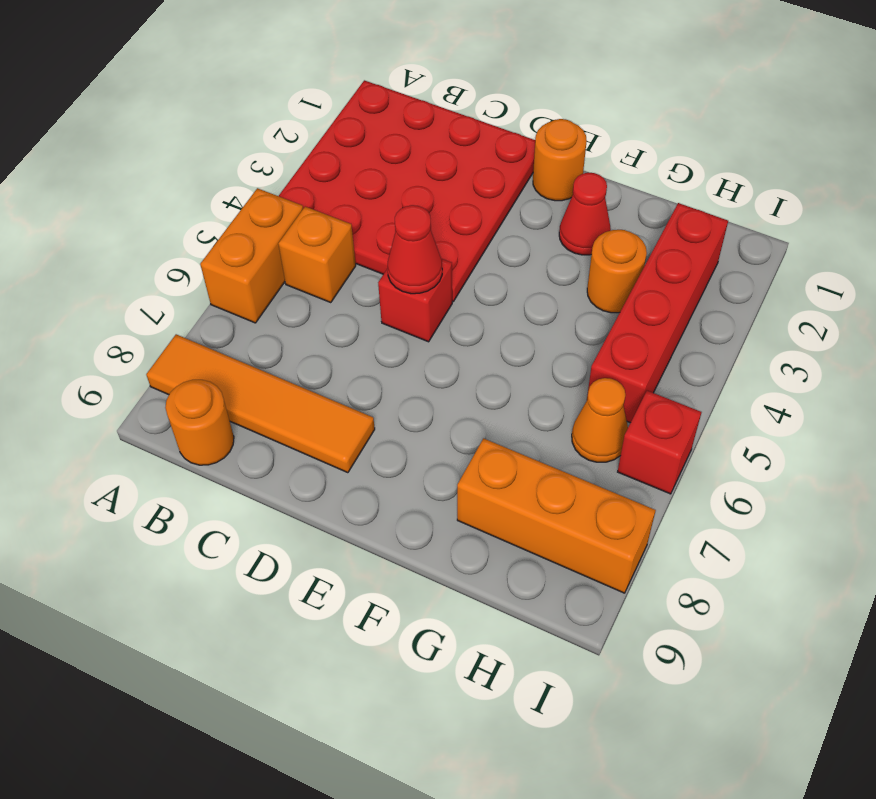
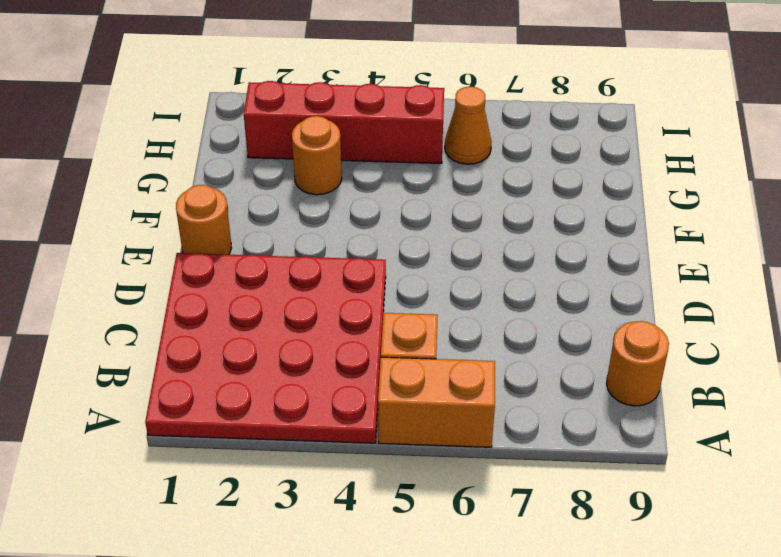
none -> orange 1x4 tile [146,334,375,473]
none -> red 1x1 brick [378,259,452,342]
none -> red 1x1 cone [559,173,611,255]

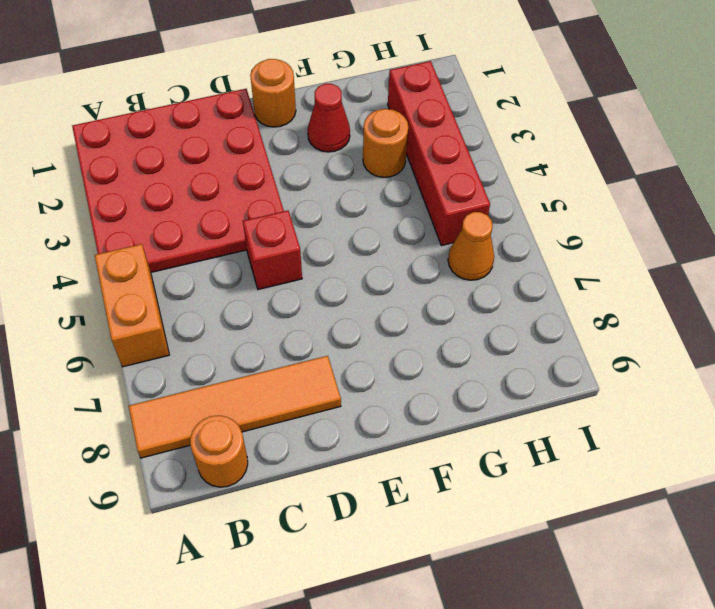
none -> orange 1x1 brick [278,207,356,302]
none -> orange 1x3 brick [457,438,656,593]
none -> red 1x1 brick [618,391,701,494]

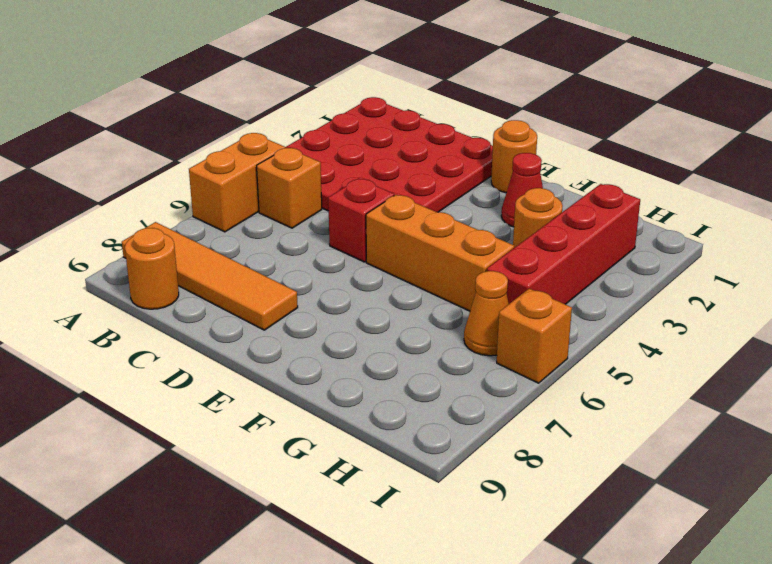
orange 1x3 brick [366,195,514,311] -> orange 1x3 brick moved to [457,438,656,593]
orange 1x1 brick [497,289,572,383] -> red 1x1 brick [618,391,701,494]
none -> red 1x1 cone [388,205,442,294]

